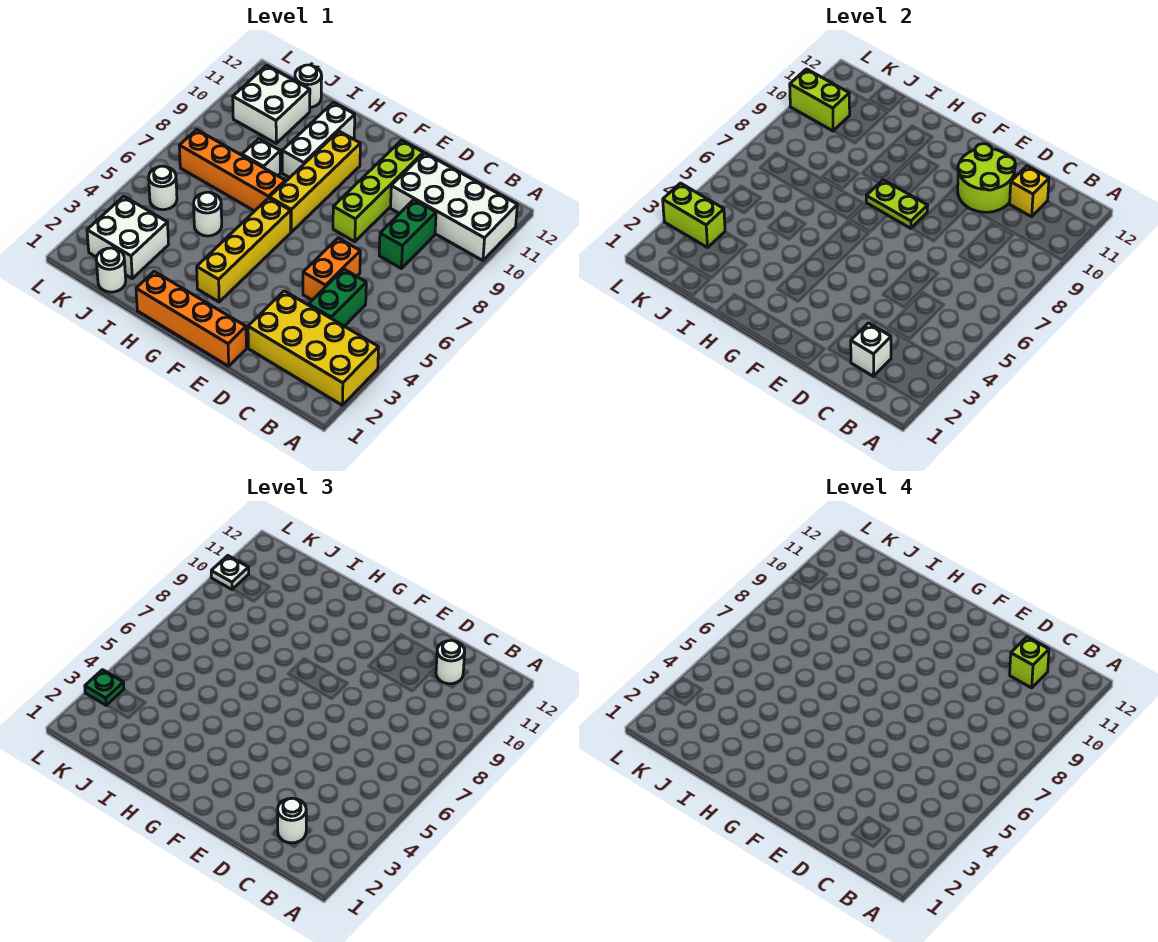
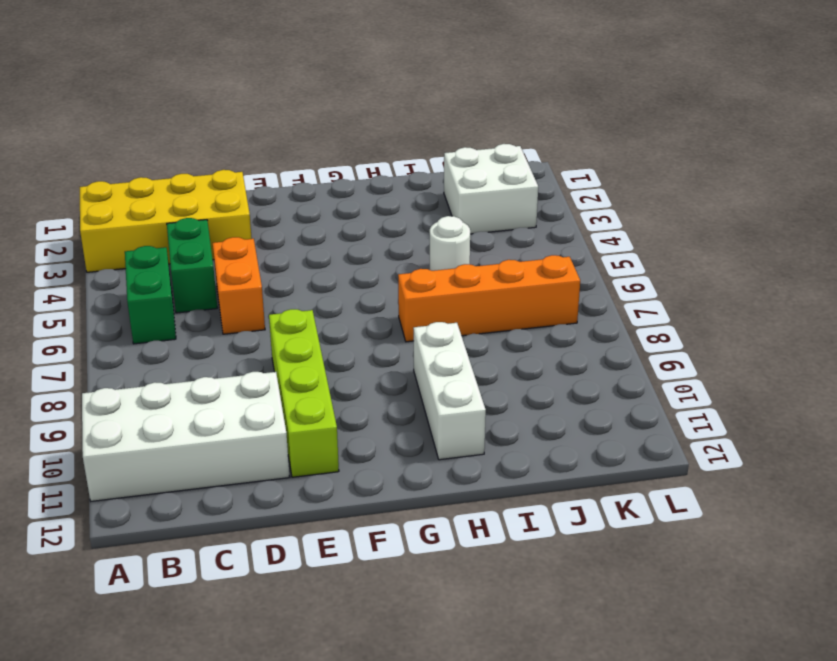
green 1x2 brick [125,246,176,344] -> green 1x2 brick moved to [379,200,436,269]
none -> orange 1x4 brick [136,271,246,366]
none -> yellow 1x4 brick [197,198,291,302]
none -> yellow 1x4 brick [270,131,360,232]

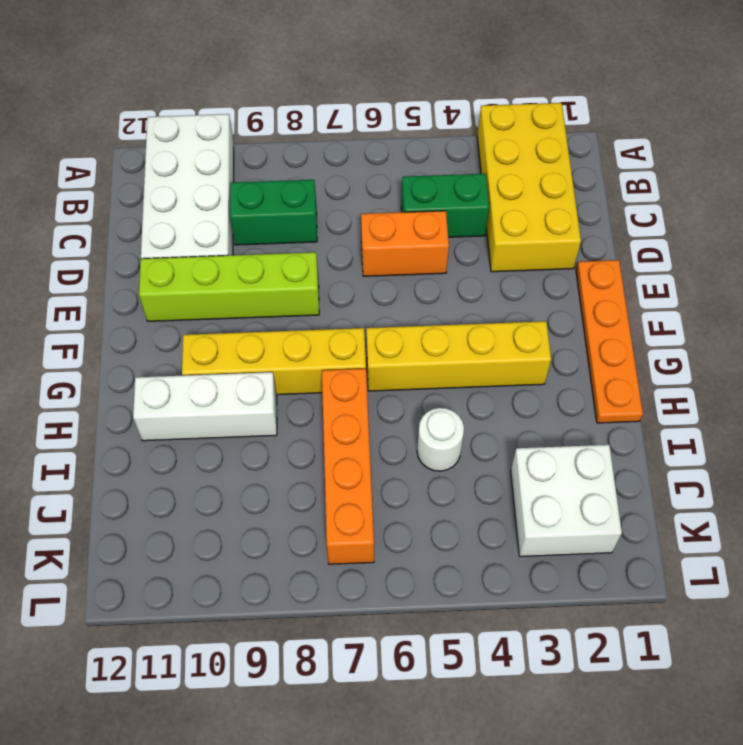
orange 1x4 plate [576,260,643,423] -> orange 1x4 brick [136,271,246,366]
none -> white 1x1 brick [242,139,280,176]
none -> white 1x1 round brick [96,248,126,292]
none -> white 2x2 brick [233,65,310,143]

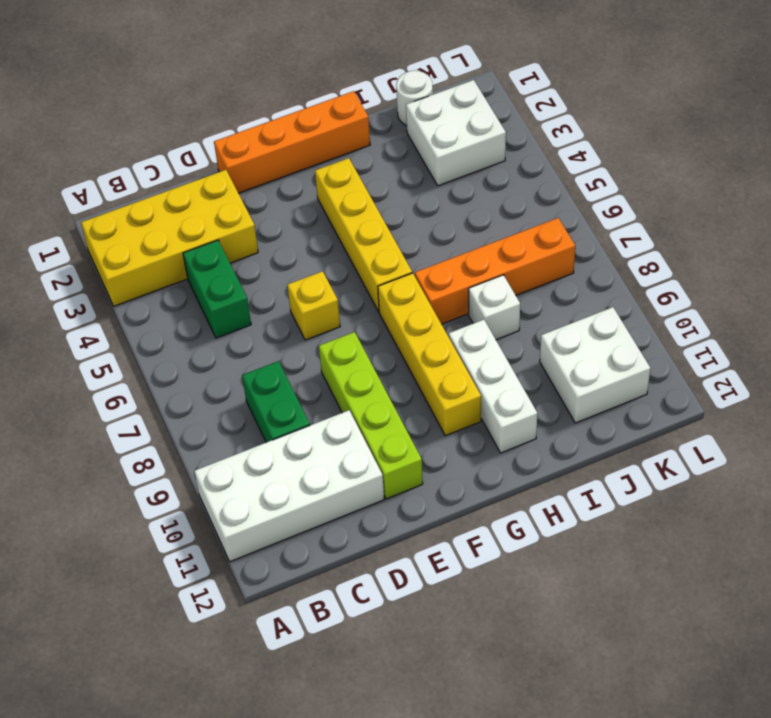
yellow 1x1 brick [287,271,340,340] -> yellow 1x1 brick moved to [1010,166,1049,217]
none -> orange 1x2 brick [303,238,360,300]
none -> white 1x1 round brick [194,192,222,236]
none -> white 1x1 round brick [295,65,322,107]

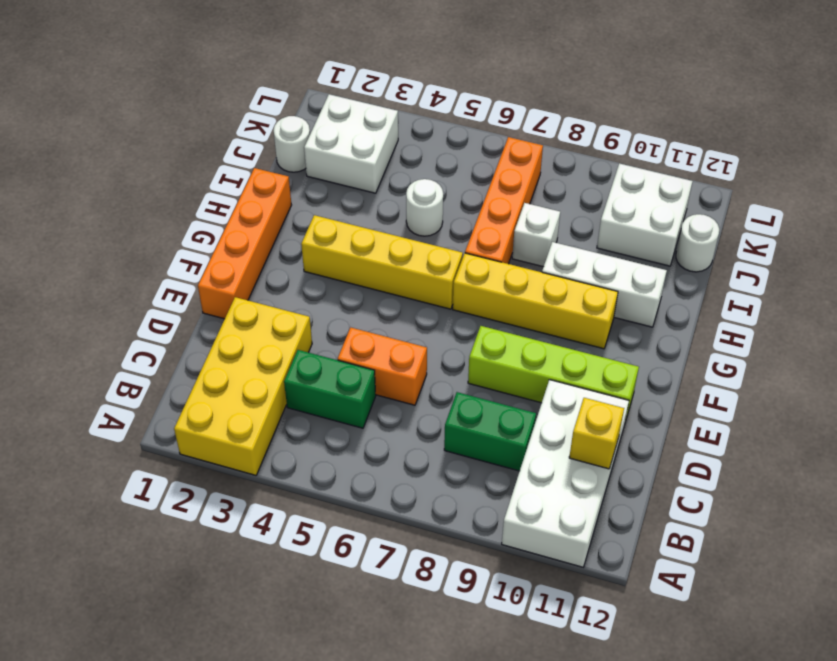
none -> white 1x1 round brick [149,166,177,210]
none -> white 1x1 brick [851,323,891,376]
none -> lime 2x2 round brick [958,144,1015,212]

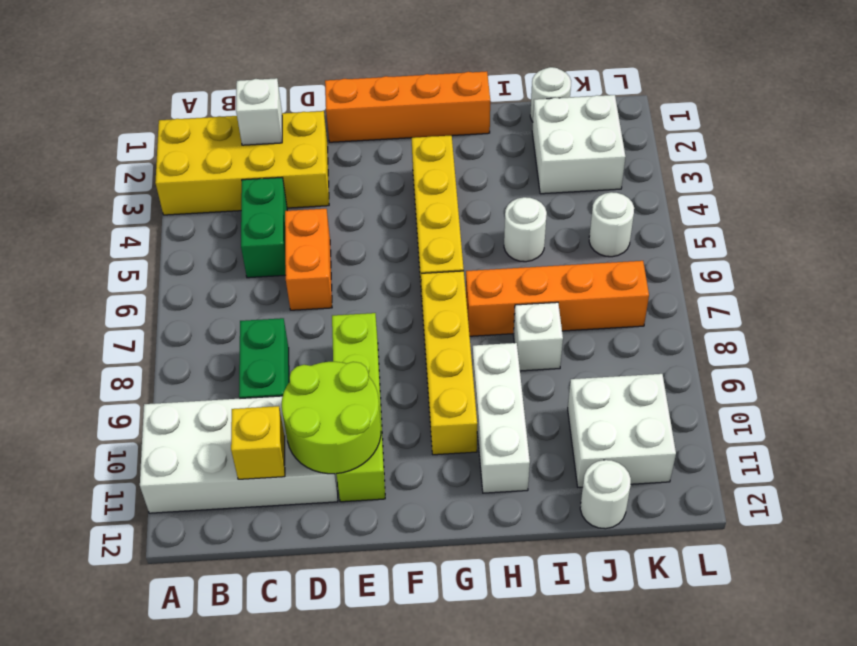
none -> lime 1x2 plate [866,180,928,228]
none -> lime 1x2 brick [663,183,725,248]
none -> lime 1x2 brick [790,69,850,131]

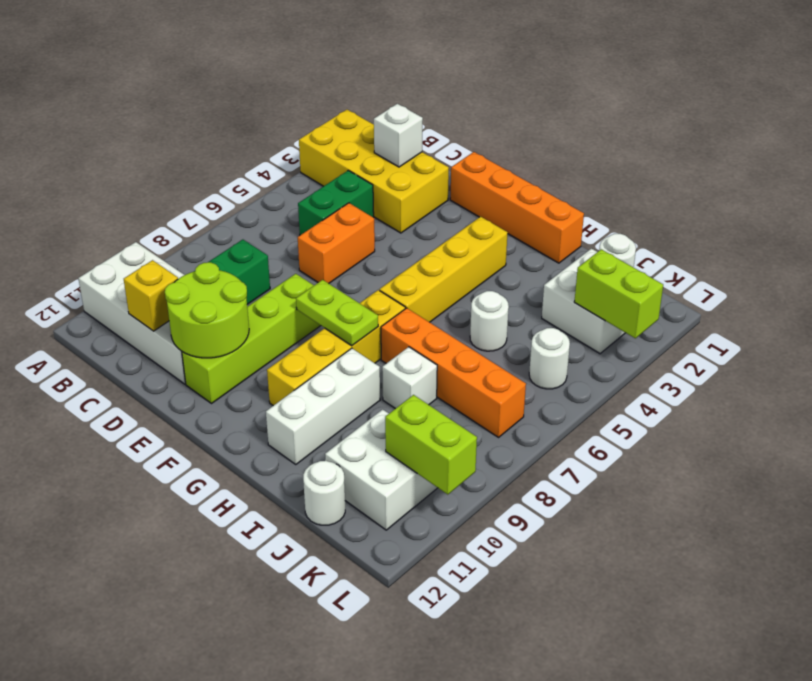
none -> white 1x1 round brick [278,798,306,843]
none -> white 1x1 round brick [436,640,465,684]
none -> green 1x1 plate [85,670,124,705]

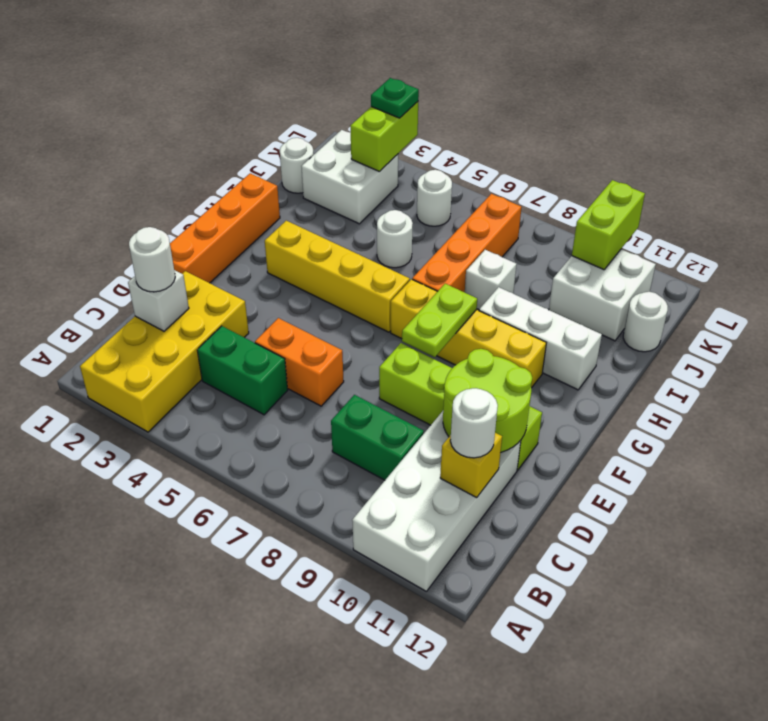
none -> white 1x1 plate [211,556,249,589]
none -> lime 1x1 brick [1010,637,1049,688]

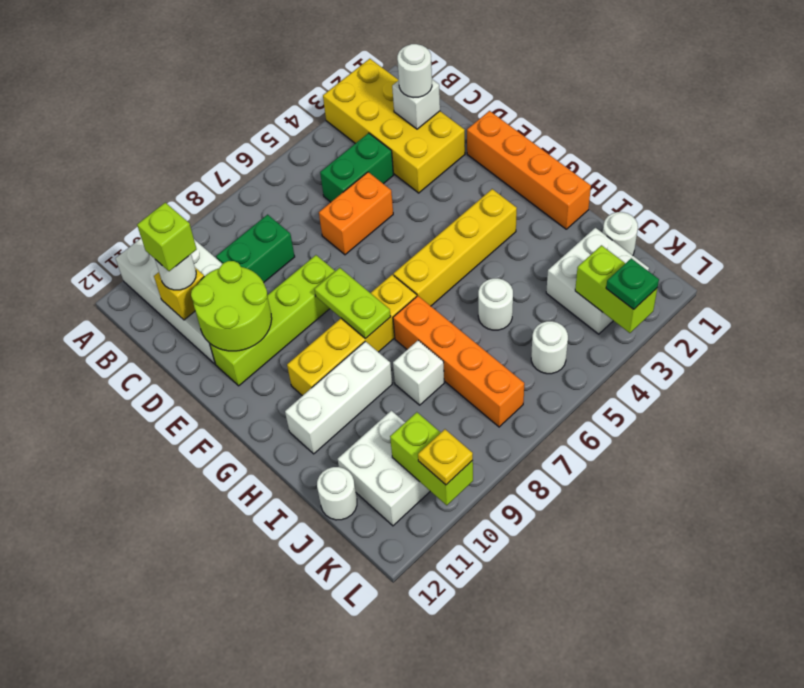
yellow 1x1 plate [418,429,473,485] -> white 1x1 plate [211,556,249,589]

